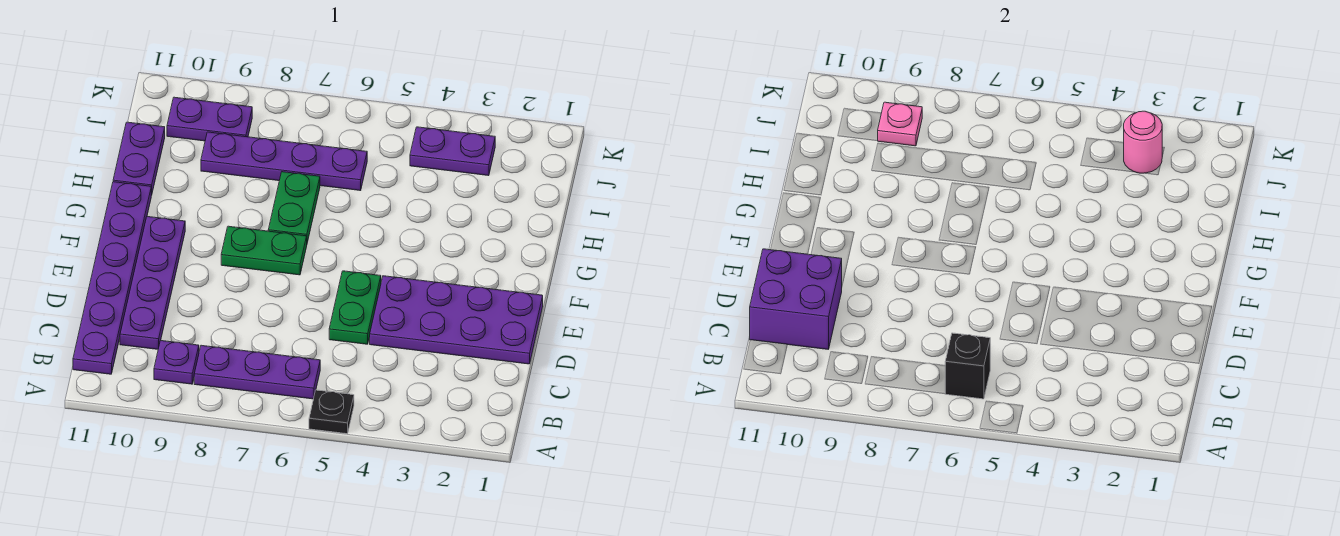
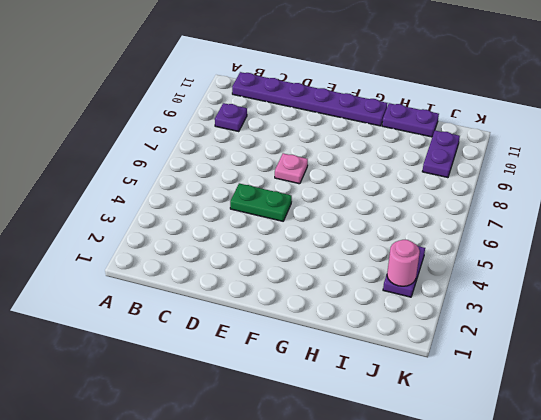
pink 1x1 plate [275,153,308,184] -> pink 1x1 plate moved to [878,102,922,146]
none -> black 1x1 plate [309,390,354,434]
none -> purple 1x3 plate [194,345,320,399]
none -> purple 1x4 plate [120,217,185,349]

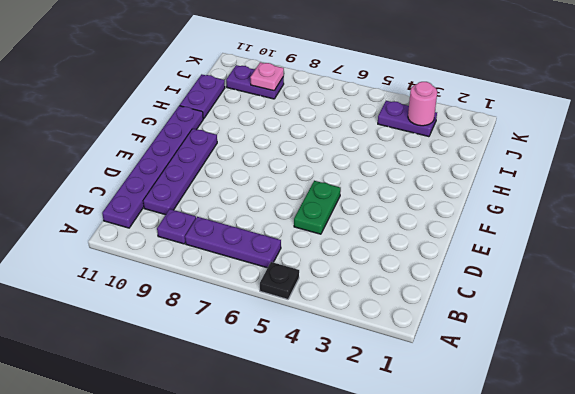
none -> purple 2x4 plate [370,276,543,364]
none -> green 1x2 plate [221,226,307,275]
none -> green 1x2 plate [268,172,320,243]

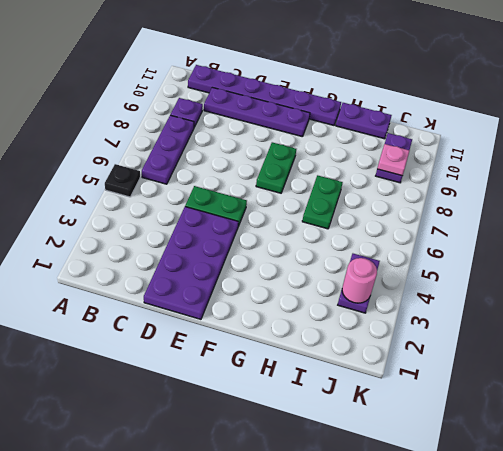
green 1x2 plate [302,175,343,229] -> green 1x2 plate turned to [268,172,320,243]
none -> purple 1x4 plate [201,132,367,191]
none -> black 1x1 brick [945,333,990,399]
none -> purple 2x2 brick [750,249,842,349]

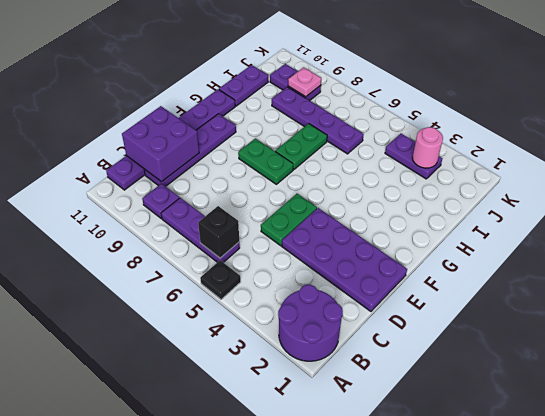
purple 2x2 round brick [278,285,343,361] -> none

